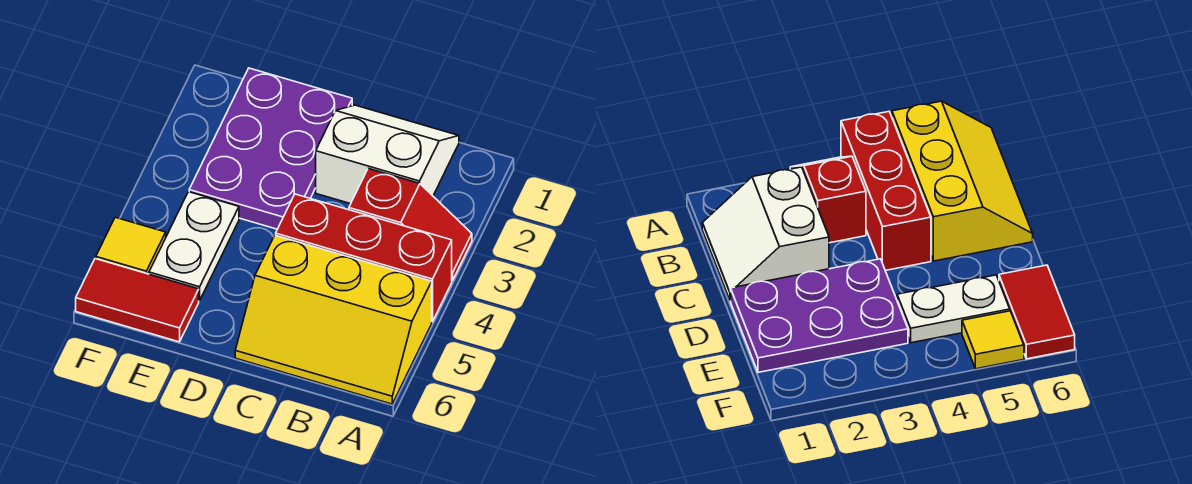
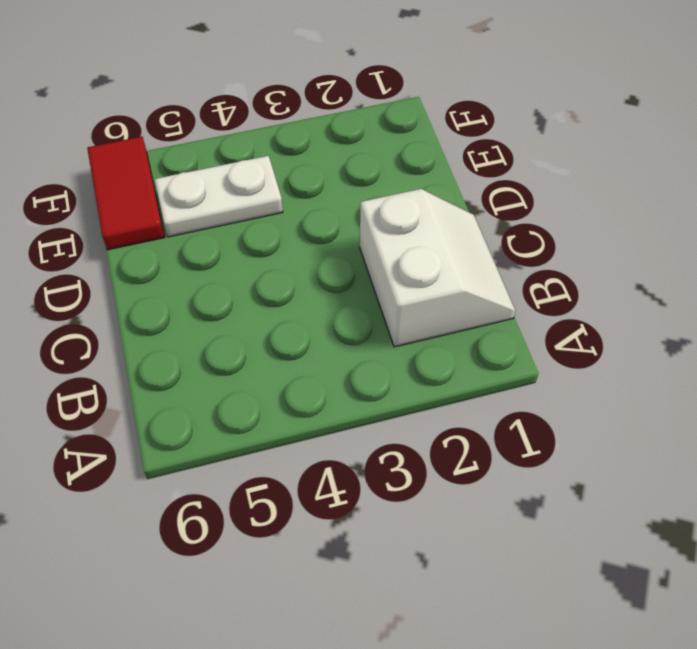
none -> red 1x2 slope [349,168,472,281]
none -> red 1x3 brick [276,194,452,322]

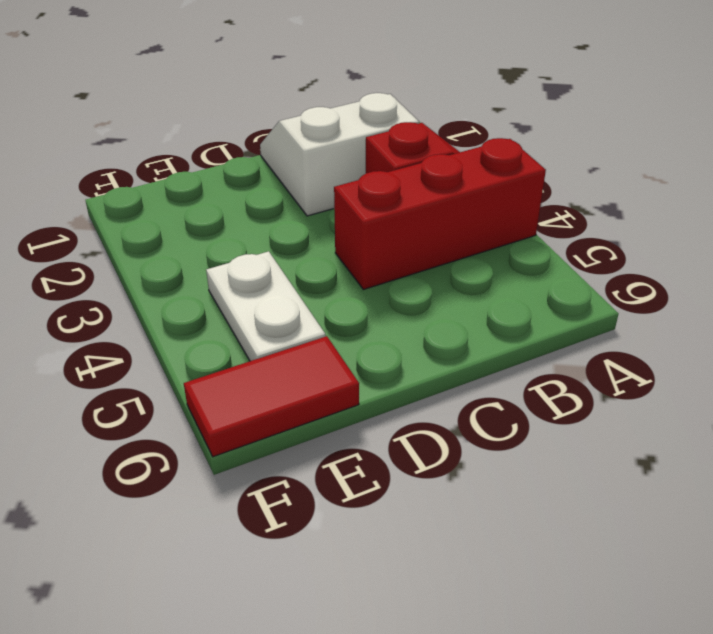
none -> yellow 2x3 slope [235,235,432,404]
none -> purple 2x3 plate [189,68,352,229]

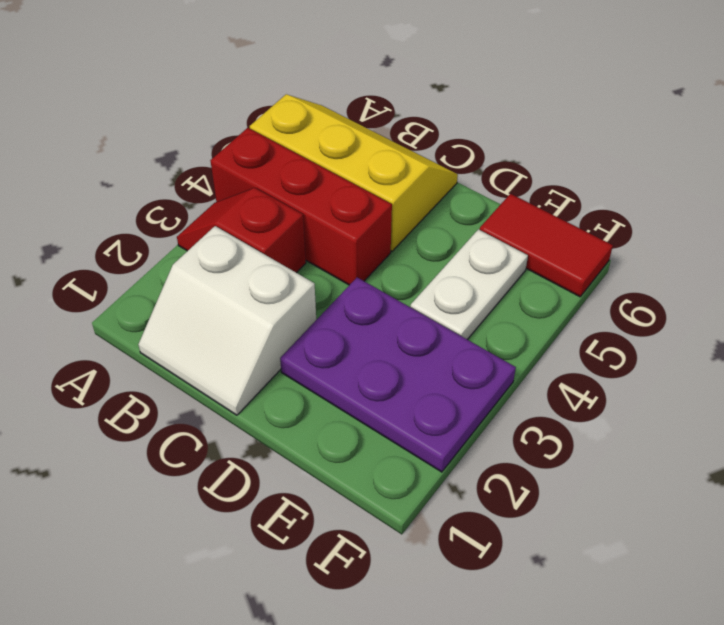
purple 2x3 plate [280,277,516,472] -> purple 2x3 plate turned to [189,68,352,229]
none -> yellow 1x1 tile [96,217,166,274]

